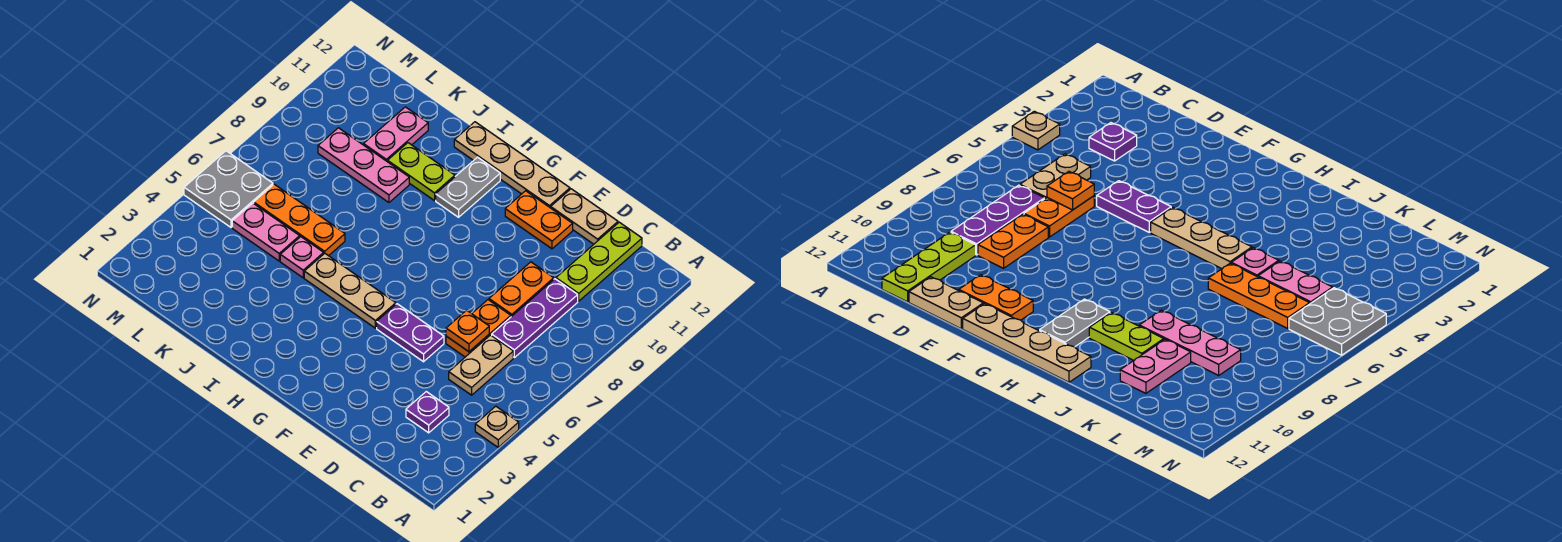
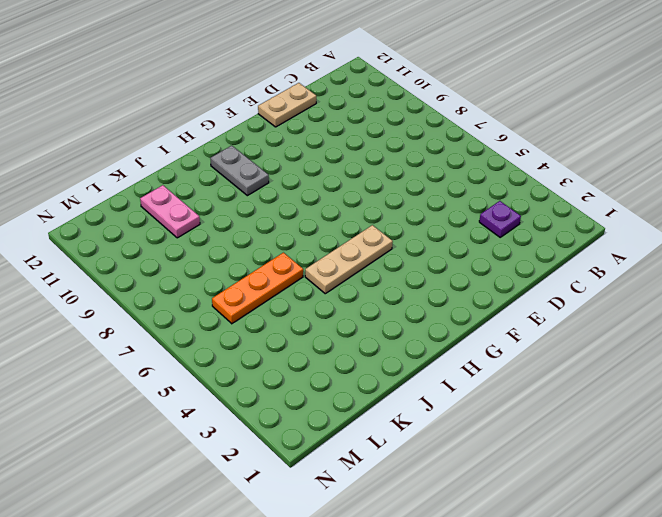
none -> tan 1x1 plate [475,406,519,447]
none -> tan 1x2 plate [449,335,513,395]
none -> purple 1x3 plate [492,279,578,358]

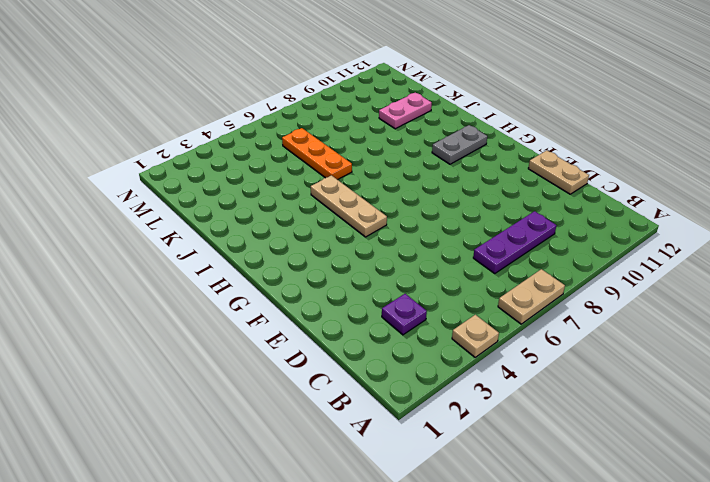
tan 1x2 plate [498,269,565,324] -> tan 1x2 plate moved to [449,335,513,395]
none -> lime 1x3 plate [556,222,642,301]
none -> orange 1x2 plate [446,300,511,357]
none -> orange 1x2 plate [489,262,554,317]

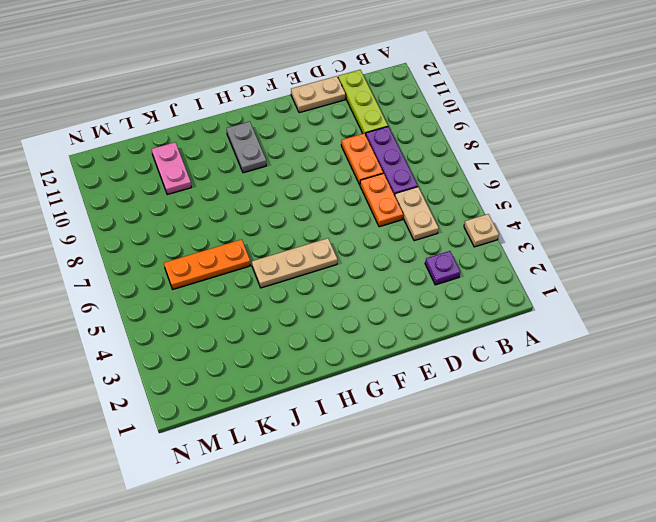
none -> purple 1x2 plate [377,304,444,362]
none -> orange 1x2 plate [505,191,573,249]
none -> tan 1x4 plate [454,122,570,208]

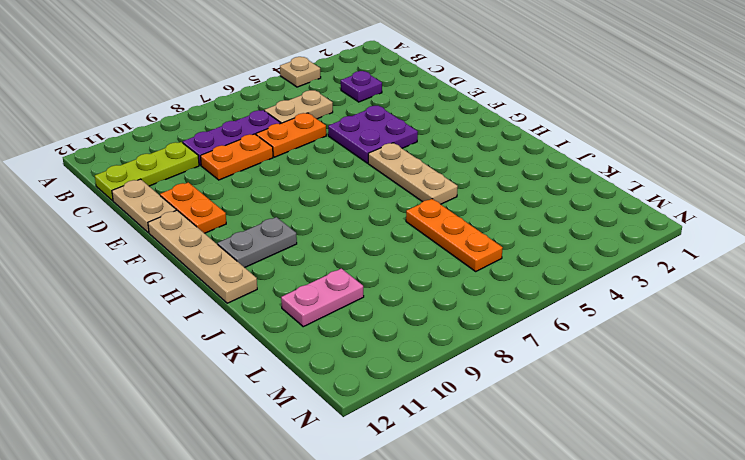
purple 2x2 plate [328,106,418,163] -> purple 1x2 plate [377,304,444,362]
none -> lime 1x2 plate [388,143,455,201]
none -> pink 1x1 plate [280,237,324,278]
none -> pink 1x3 plate [318,128,409,202]

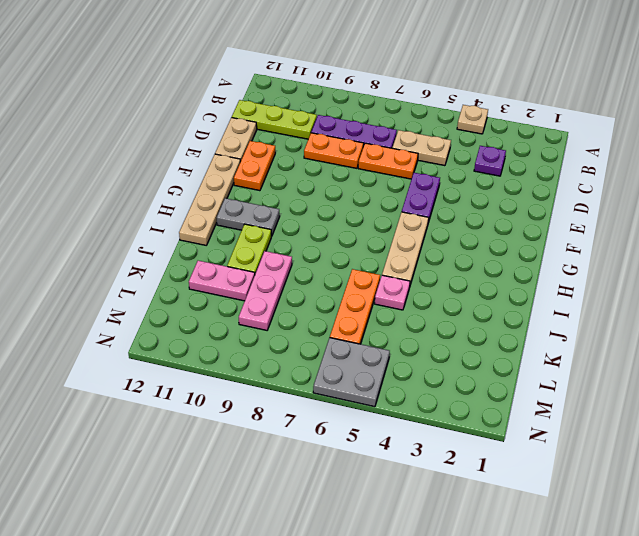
none -> pink 1x2 plate [232,203,300,261]
none -> orange 1x1 plate [446,310,489,352]

